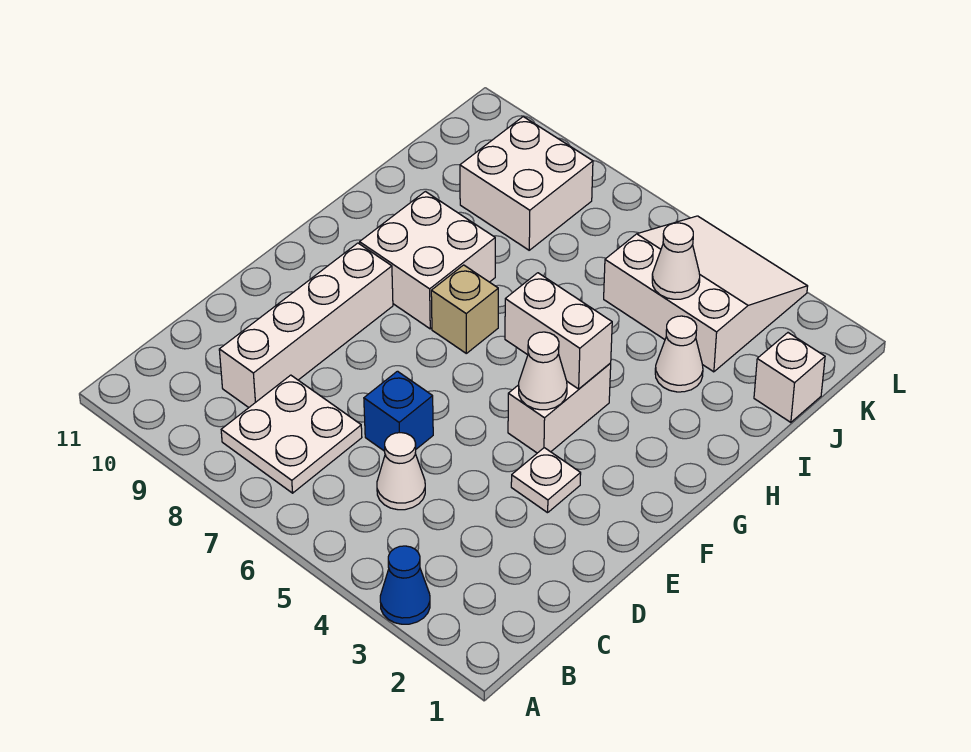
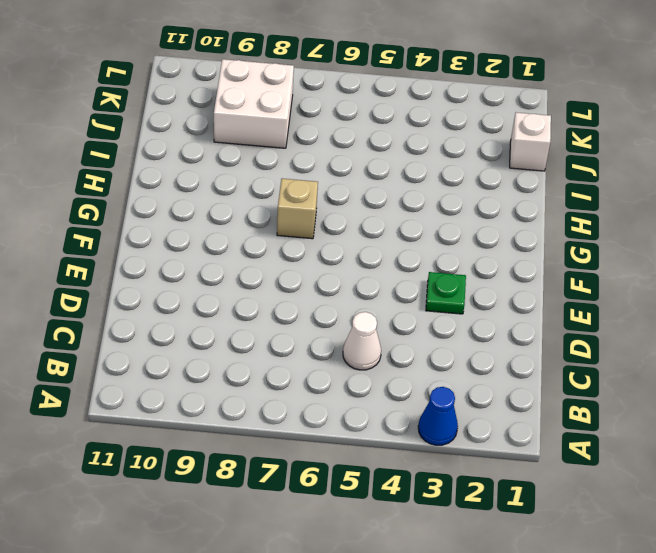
green 1x1 plate [426,272,466,314] -> white 1x1 plate [511,448,581,513]
none -> white 2x2 plate [221,375,362,493]
none -> white 1x4 brick [219,243,393,407]
none -> blue 1x1 brick [364,371,433,451]

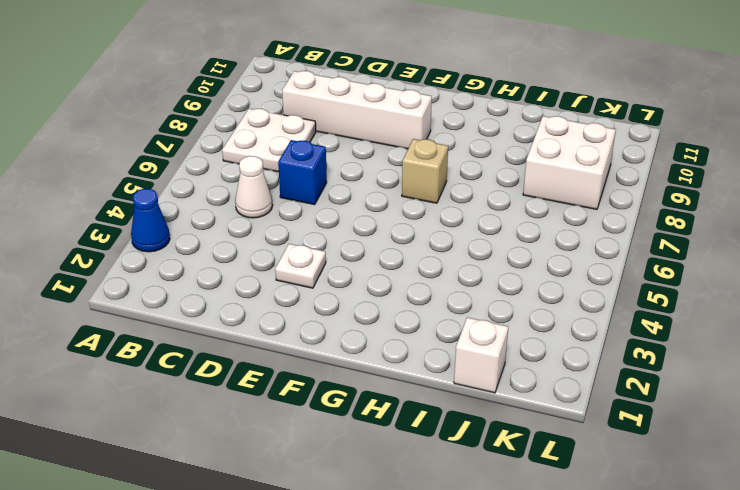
none -> white 1x2 brick [508,363,611,453]
none -> white 2x2 brick [360,191,495,329]
none -> white 1x1 cone [655,316,703,392]

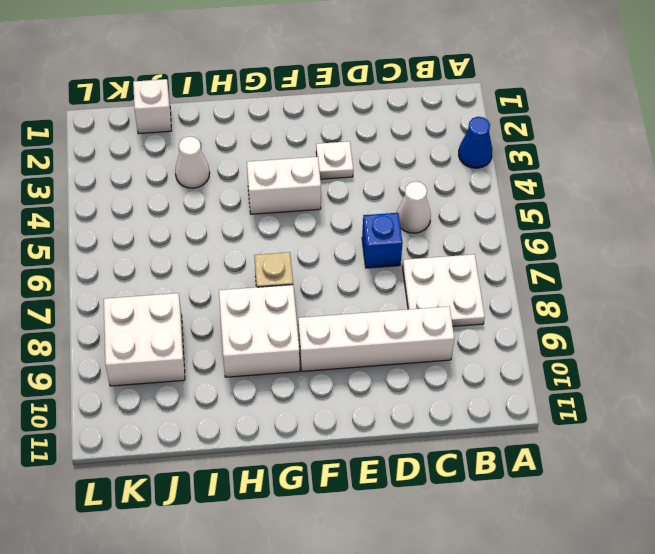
none -> white 3x3 slope [604,216,808,372]
none -> white 1x1 cone [519,332,567,410]
none -> white 1x2 brick [505,273,612,389]

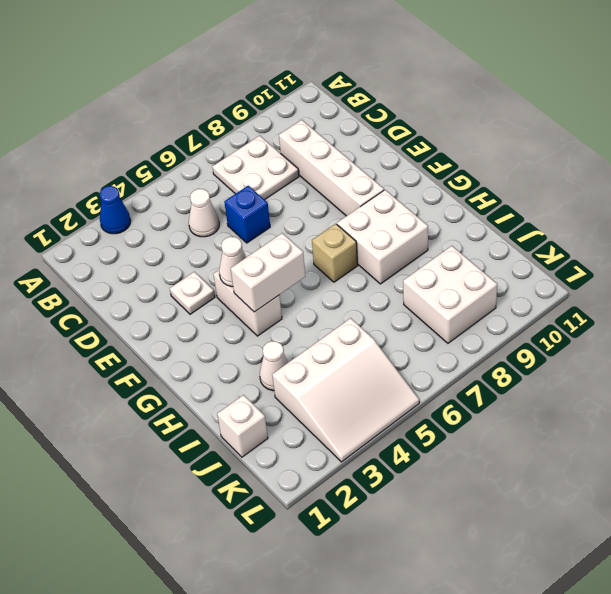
none -> white 1x1 cone [652,223,700,299]

